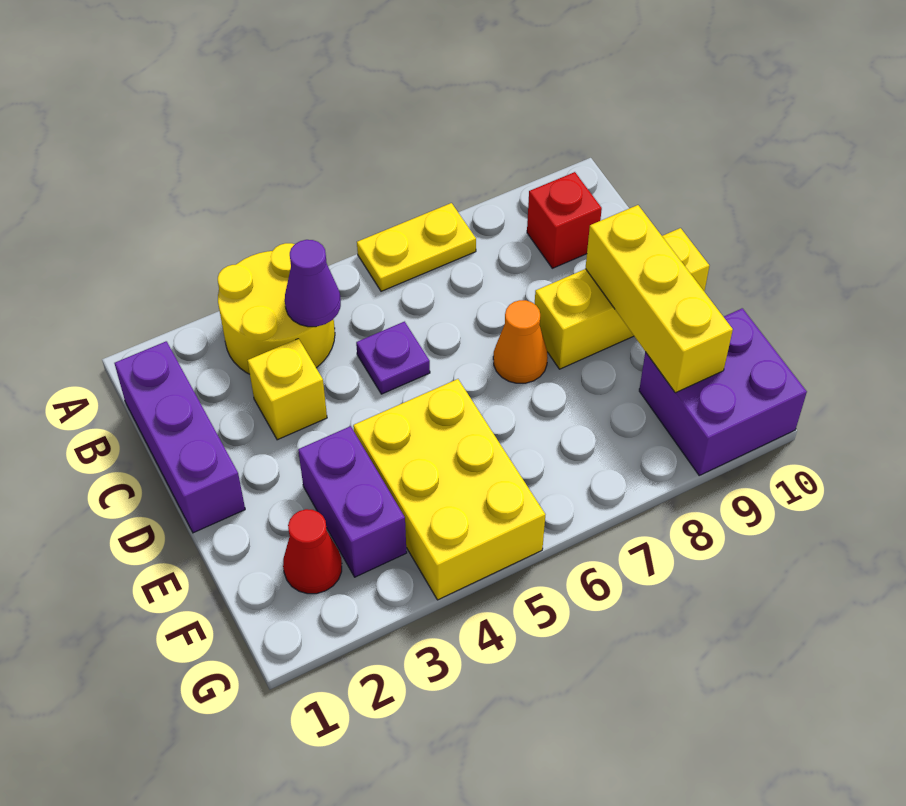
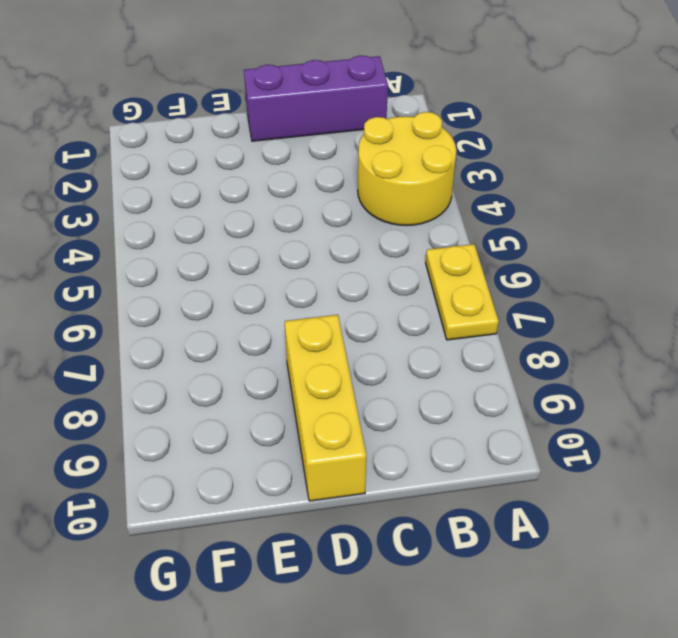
none -> red 1x1 brick [527,172,602,268]
none -> yellow 1x1 brick [248,339,327,440]
none -> purple 1x1 plate [356,322,430,394]

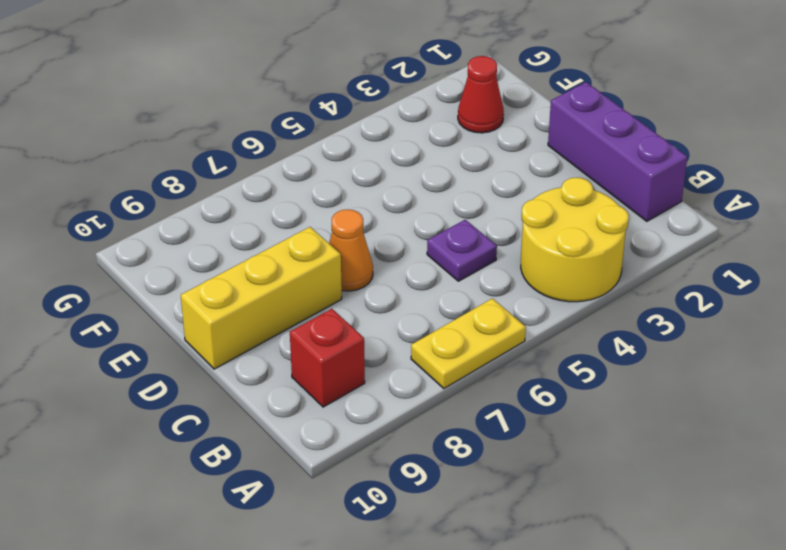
none -> yellow 1x1 brick [248,339,327,440]
none -> purple 1x2 brick [298,426,407,577]
none -> yellow 2x3 brick [353,379,545,600]

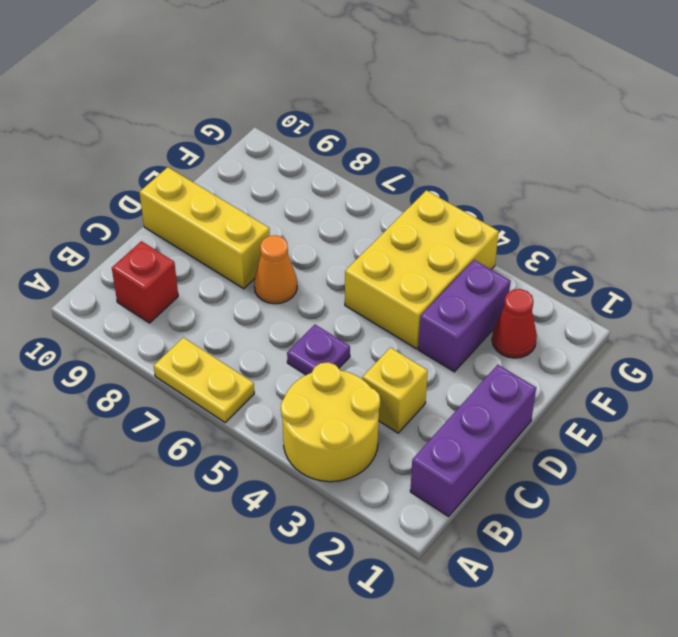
none -> purple 2x2 brick [639,308,807,475]
none -> purple 1x1 cone [285,240,341,327]
none -> yellow 1x3 brick [585,205,733,393]

